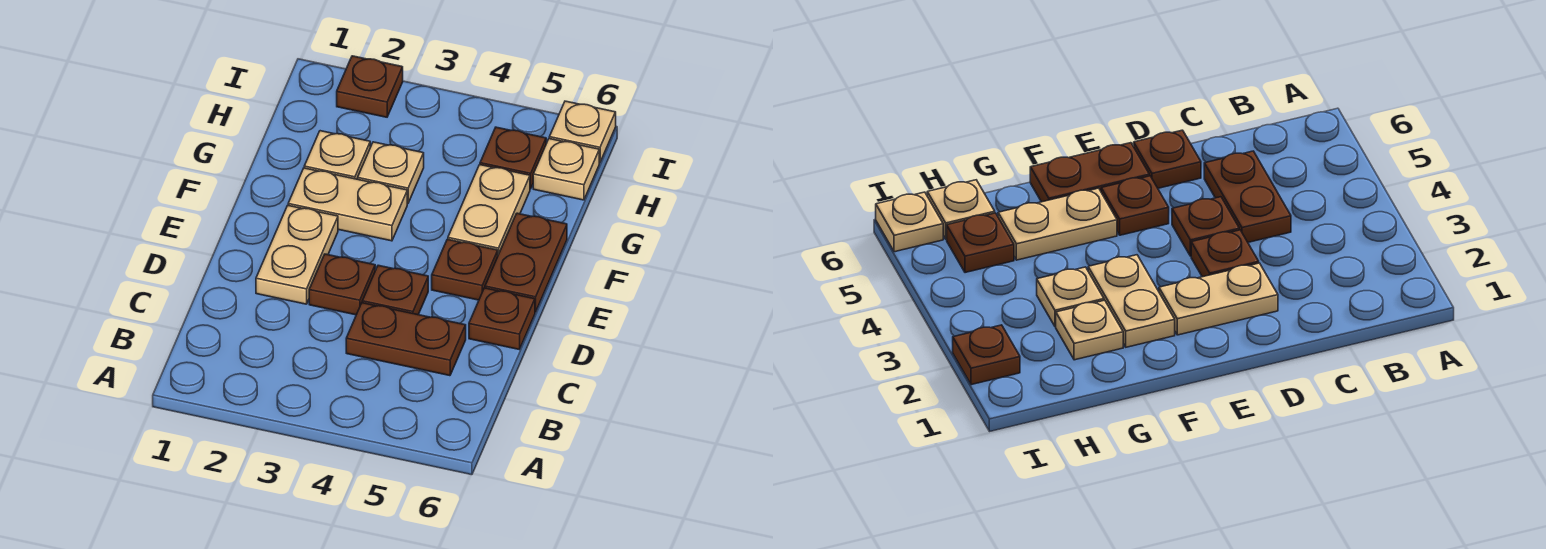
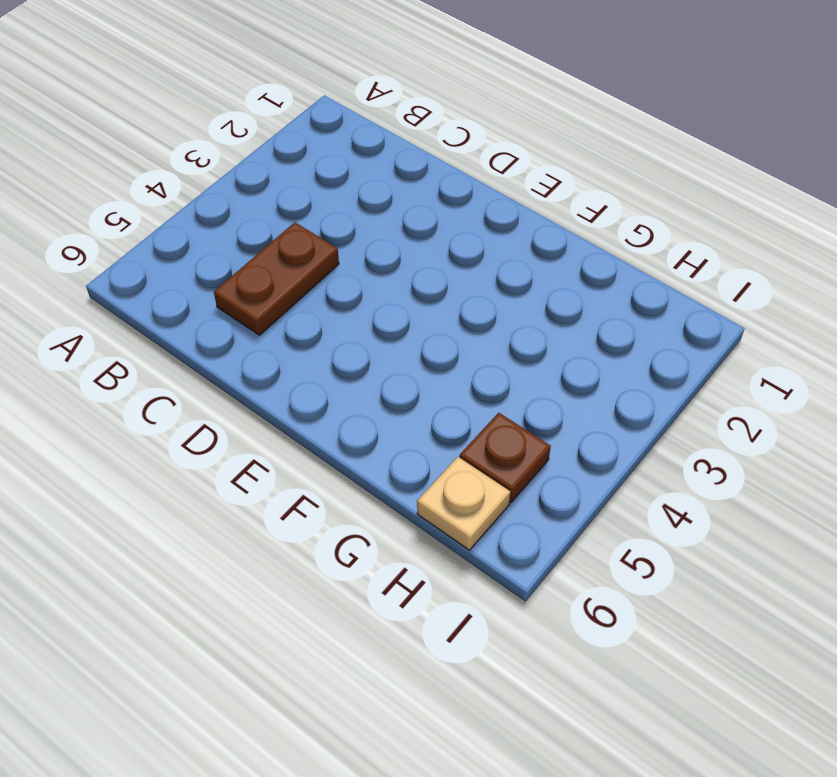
none -> tan 1x2 plate [256,206,338,304]
none -> brown 1x1 plate [309,254,375,315]
none -> brown 1x1 plate [362,265,428,315]

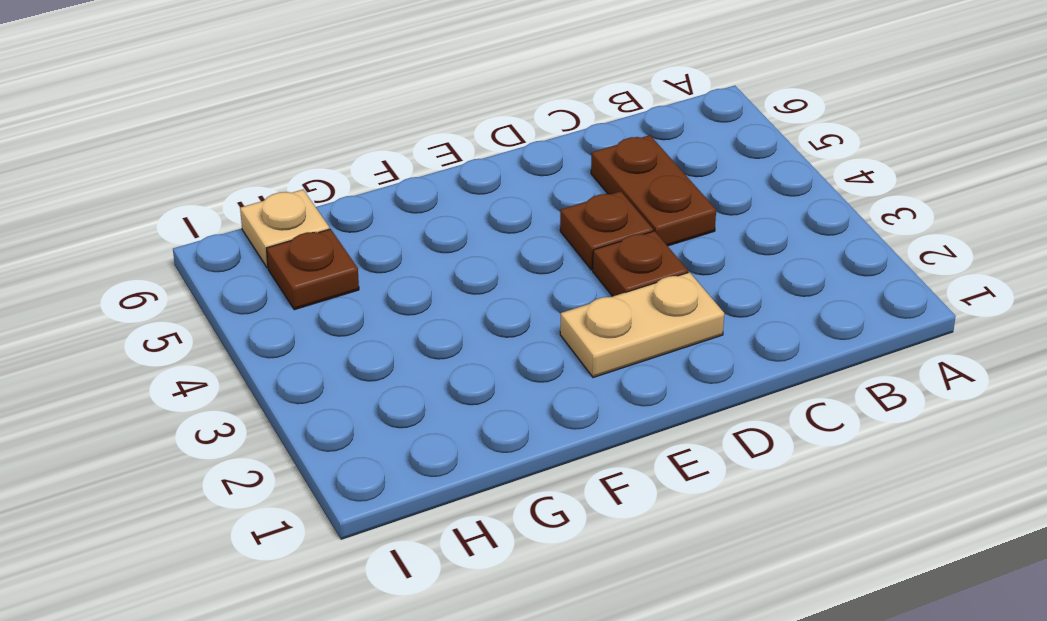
none -> brown 1x1 plate [469,288,535,349]
none -> brown 1x1 plate [432,239,498,300]
none -> brown 1x2 plate [485,213,567,312]

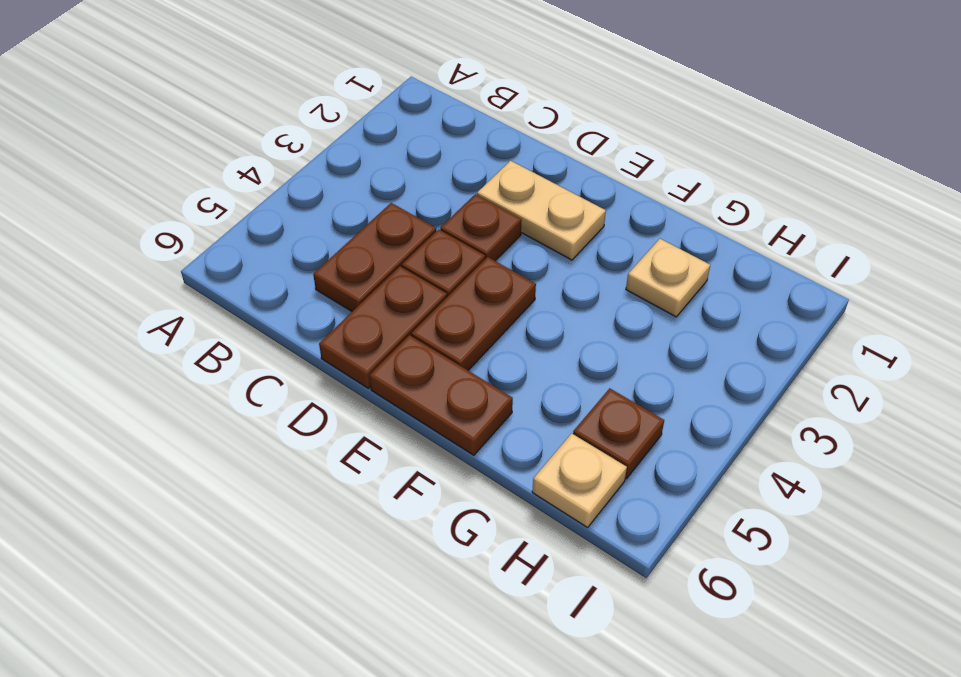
brown 1x2 plate [319,266,447,388] -> brown 1x1 plate [469,288,535,349]
brown 1x2 plate [411,257,536,370] -> brown 1x1 plate [432,239,498,300]
none -> tan 1x2 plate [288,168,407,241]
none -> tan 1x2 plate [448,165,530,255]
none -> tan 1x1 plate [358,142,424,203]

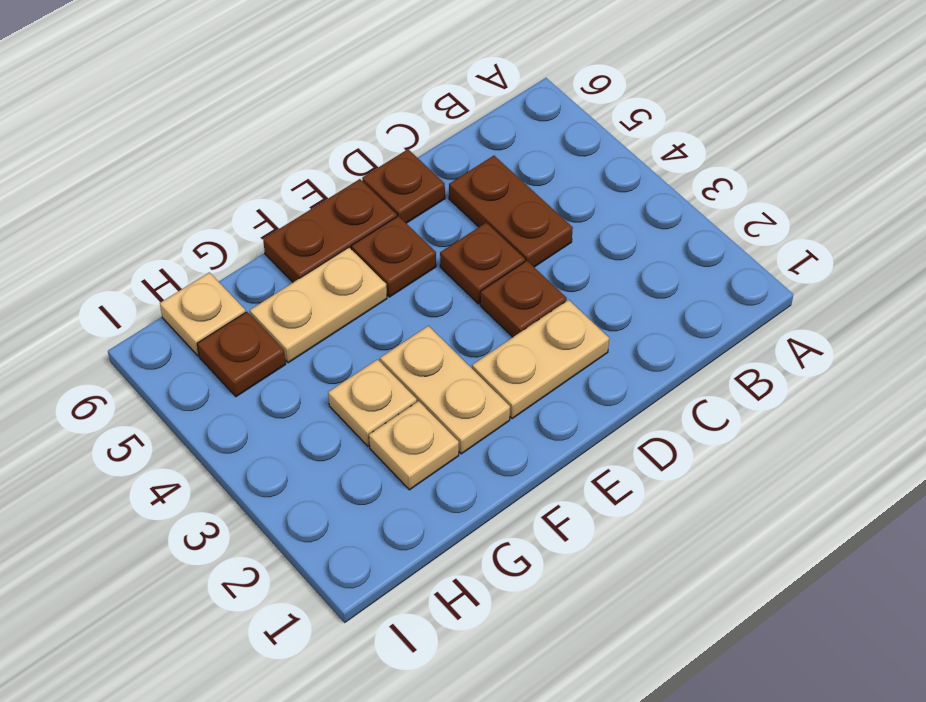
none -> brown 1x1 plate [337,56,403,117]
none -> tan 1x1 plate [549,101,616,163]

